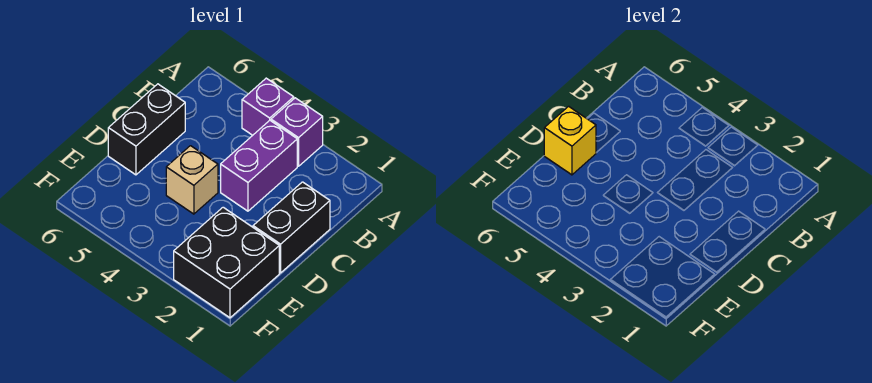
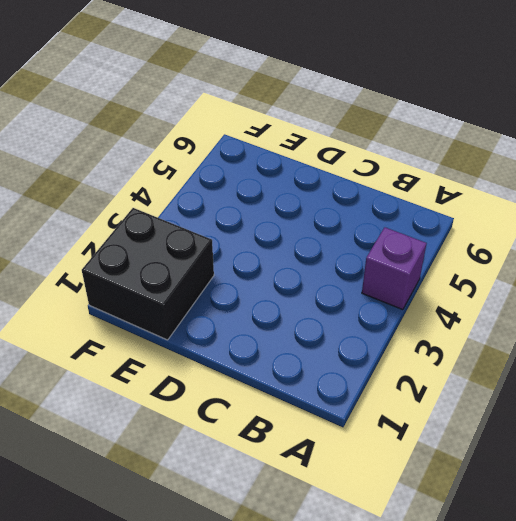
none -> purple 1x1 brick [271,98,323,166]
none -> purple 1x2 brick [221,120,297,211]

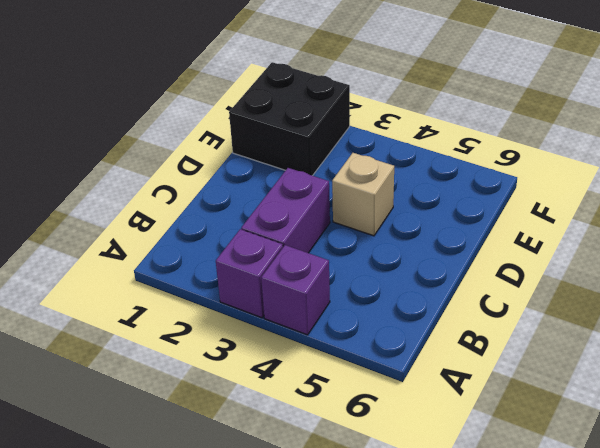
none -> black 1x2 brick [253,182,330,273]
none -> black 1x2 brick [108,84,185,175]

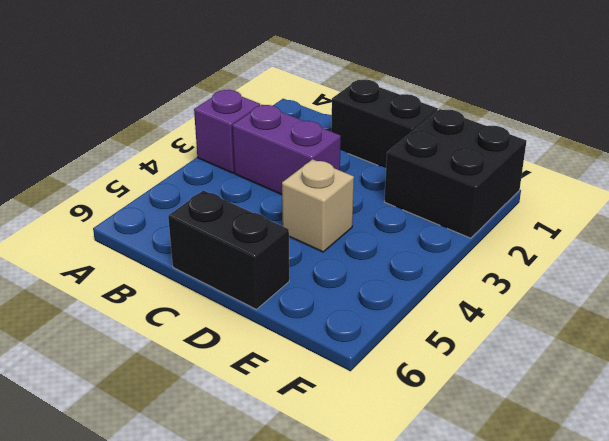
none -> purple 1x1 brick [242,78,294,135]
none -> yellow 1x1 brick [544,106,596,175]

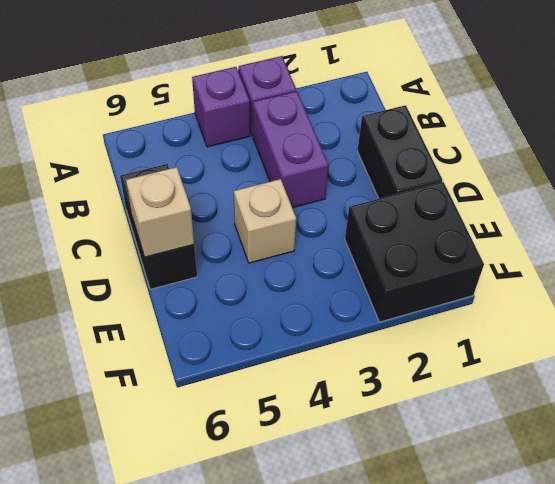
tan 1x1 brick [126,167,194,257] -> yellow 1x1 brick [544,106,596,175]

